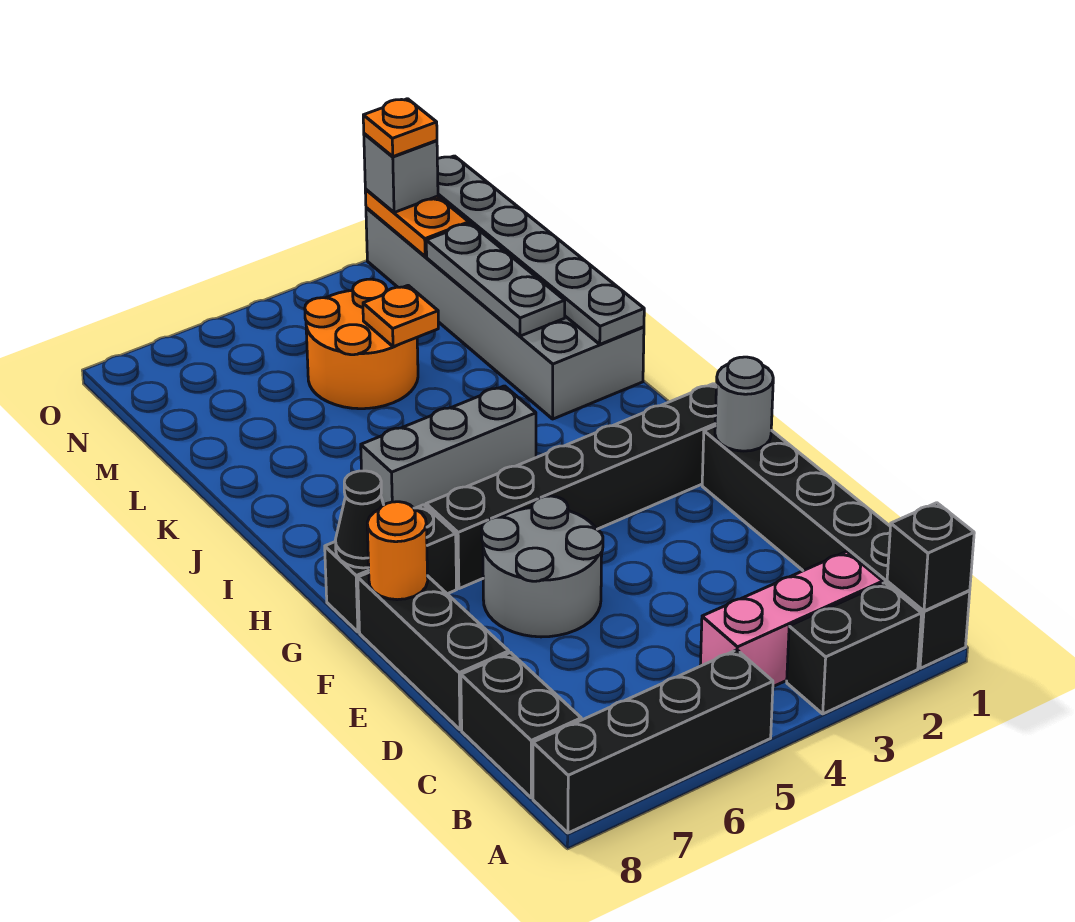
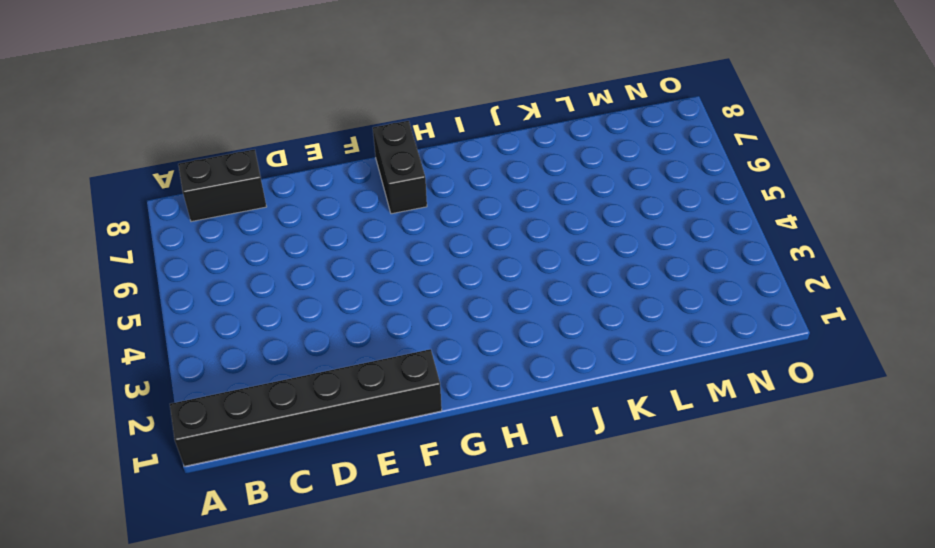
none -> black 1x2 brick [787,583,922,714]
none -> black 1x4 brick [533,650,773,833]
none -> pink 1x3 brick [700,551,883,687]

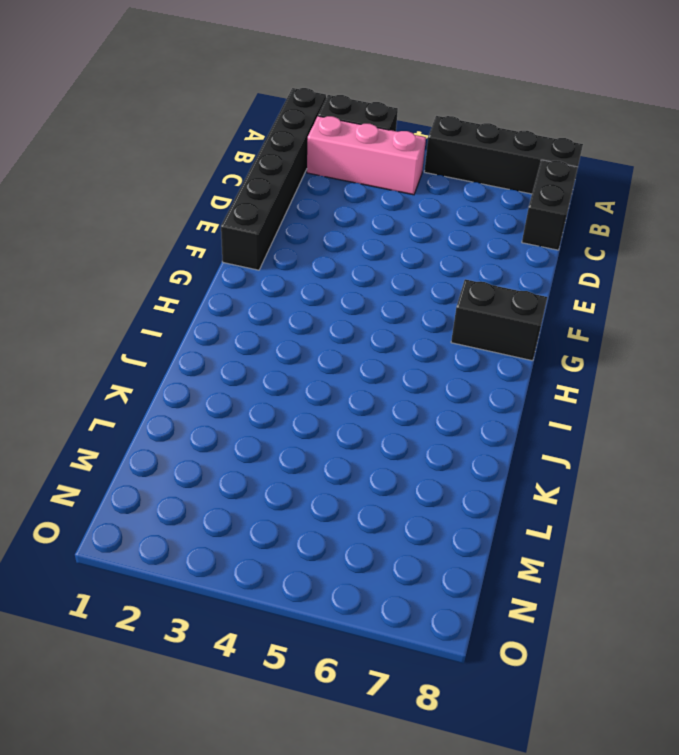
none -> black 1x3 brick [358,573,509,730]
none -> grey 2x2 round brick [482,496,603,637]
none -> black 1x6 brick [426,384,716,589]

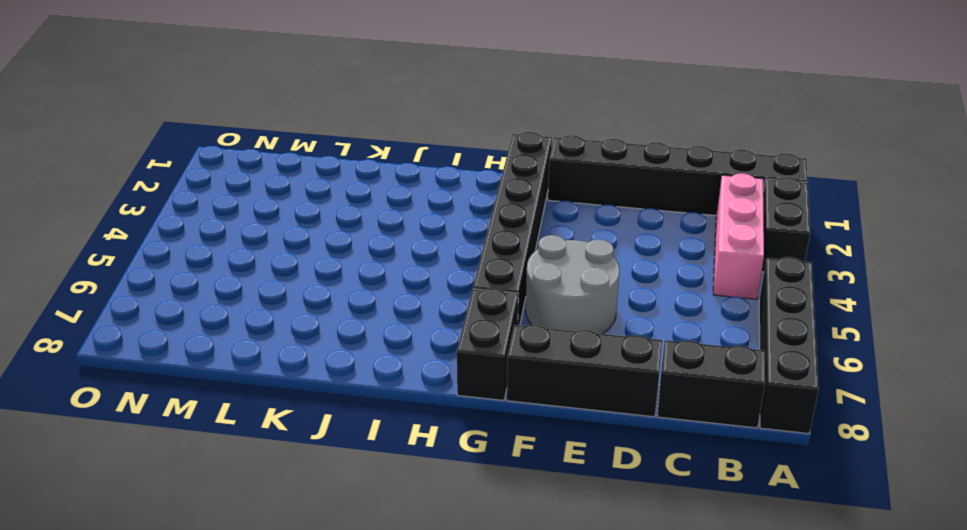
none -> grey 1x3 brick [361,386,536,508]
none -> grey 2x6 brick [366,208,644,419]
none -> orange 2x2 round brick [305,279,418,409]

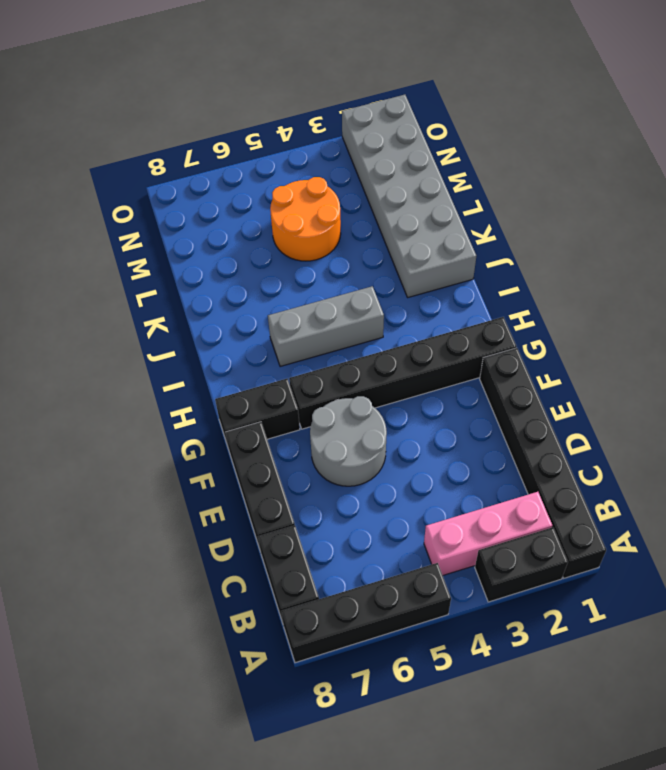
none -> black 1x1 brick [887,503,974,611]
none -> grey 1x1 round brick [715,357,773,451]
none -> orange 1x1 round brick [367,502,428,600]

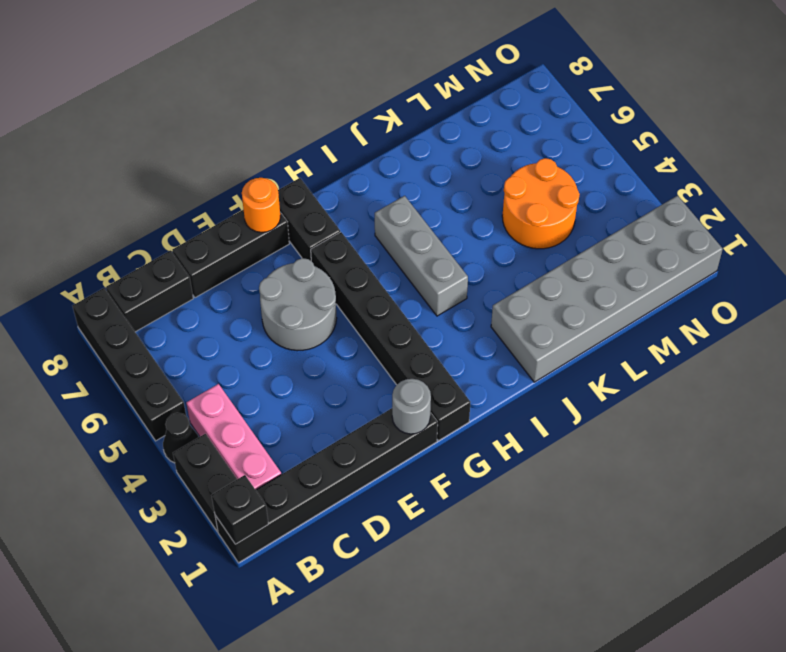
black 1x1 cone [163,413,199,463] -> black 1x1 cone moved to [335,471,384,568]
none -> grey 1x6 plate [437,156,644,344]
none -> grey 1x3 plate [426,223,565,336]
none -> orange 1x1 plate [363,286,438,347]

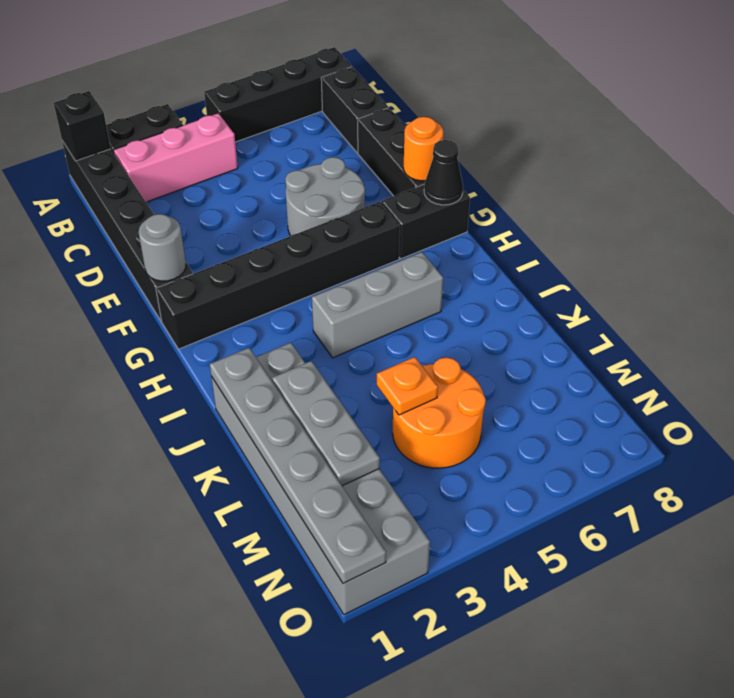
none -> orange 1x2 plate [365,190,469,257]
none -> grey 1x1 brick [364,134,438,213]
none -> orange 1x1 plate [363,99,437,157]

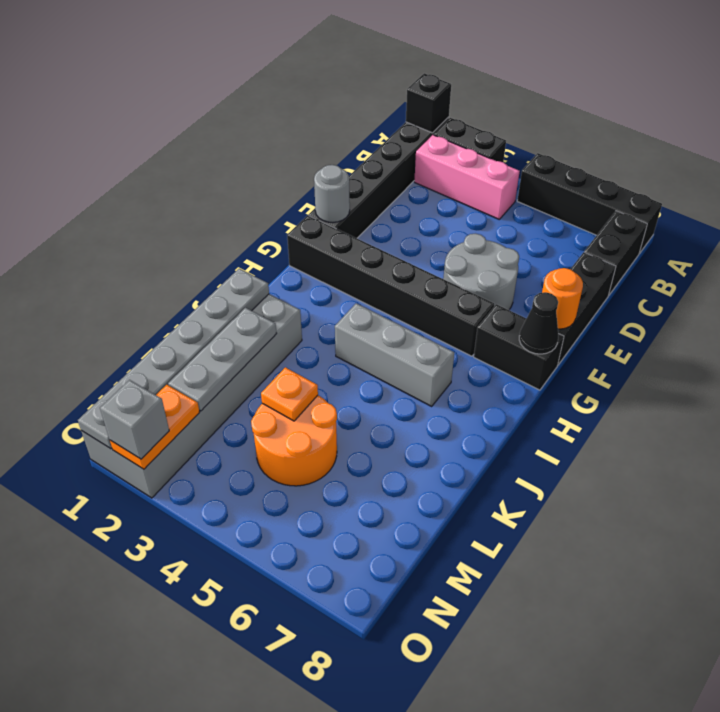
none -> orange 1x1 plate [363,99,437,157]

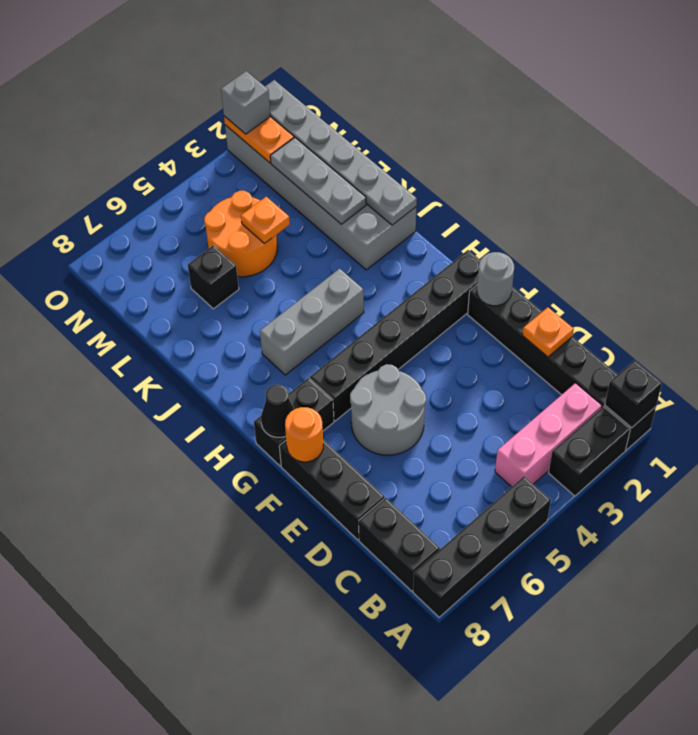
orange 1x1 plate [522,307,574,357] -> orange 1x1 plate moved to [363,99,437,157]
black 1x1 brick [188,245,239,309] -> none

